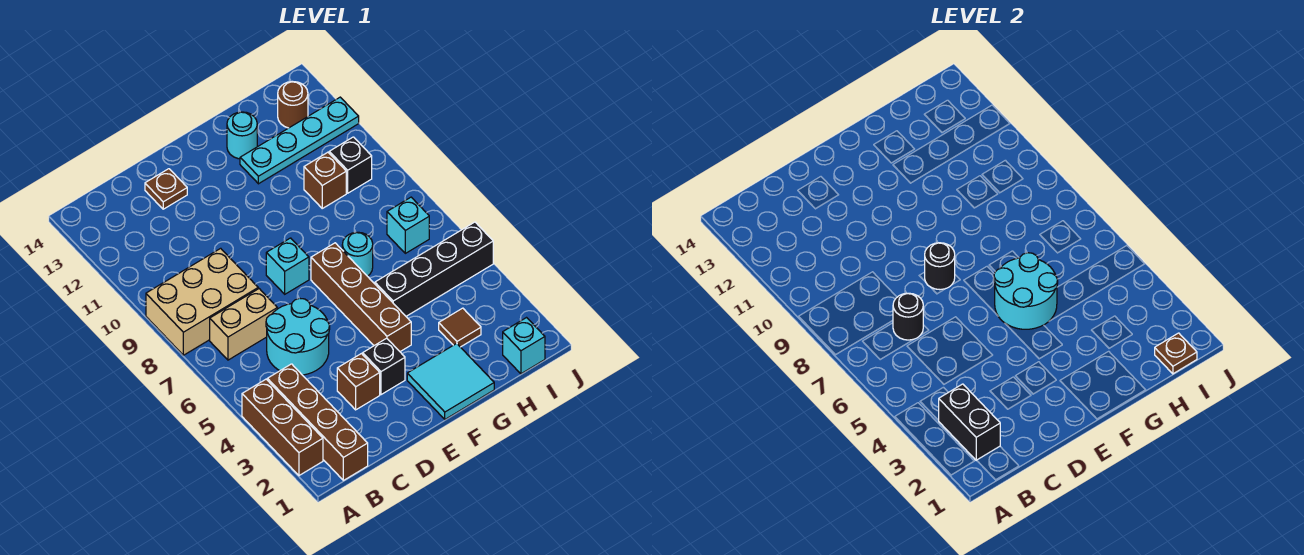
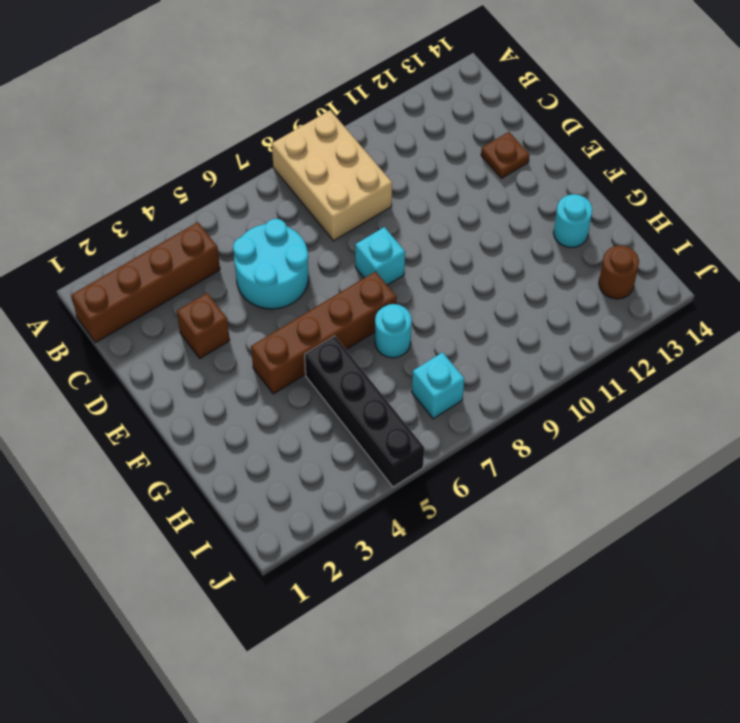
none -> brown 1x3 brick [242,379,323,475]
none -> tan 1x2 brick [210,289,277,360]
none -> black 1x1 brick [363,338,405,395]

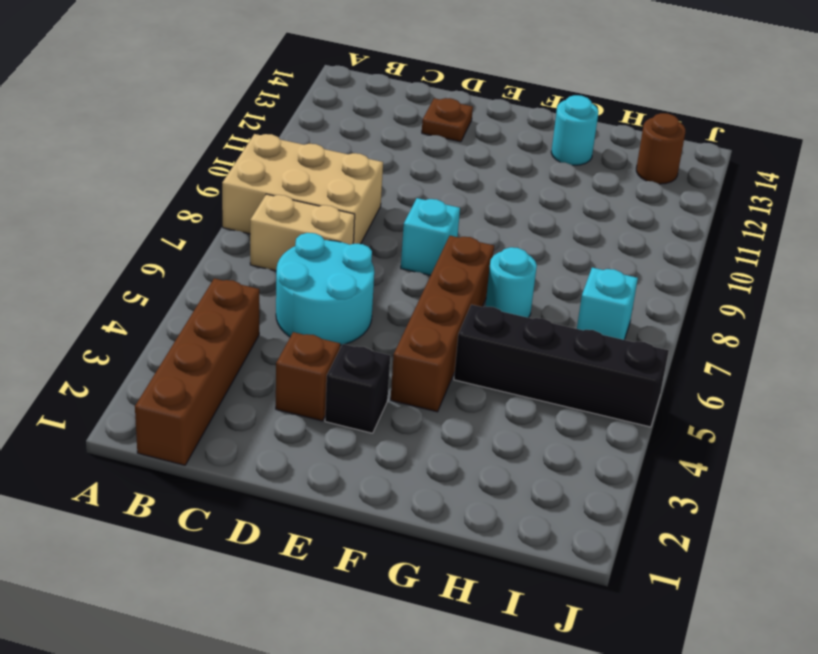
none -> brown 1x3 brick [242,379,323,475]
none -> cyan 2x2 tile [407,343,494,419]
none -> cyan 1x4 plate [240,97,359,184]

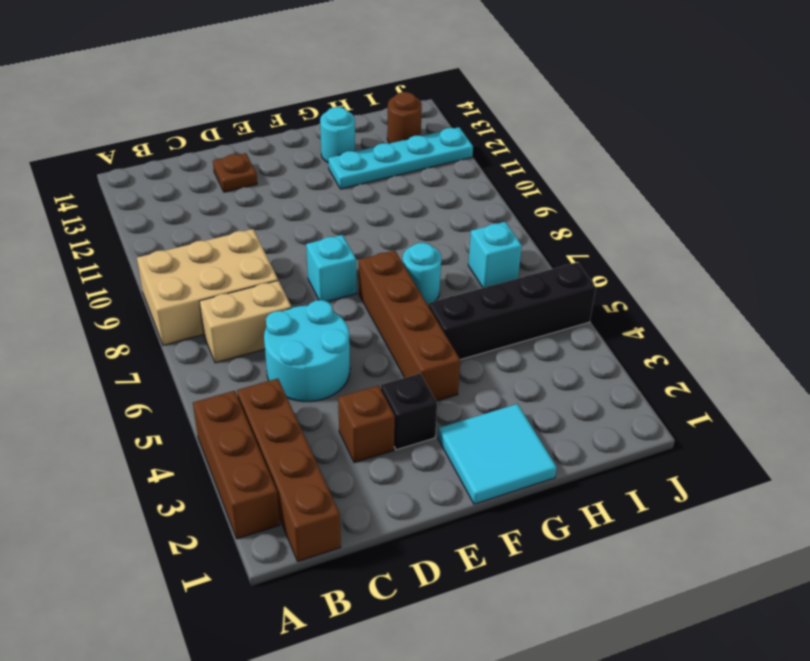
none -> brown 1x1 tile [439,308,481,347]
none -> brown 1x1 brick [304,152,346,208]
none -> cyan 1x1 brick [503,318,545,374]

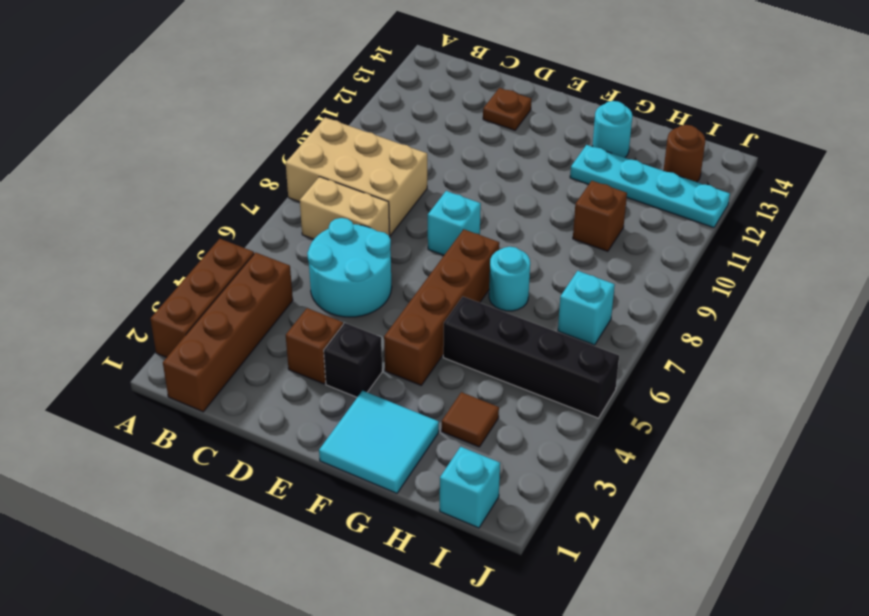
none -> black 1x1 brick [329,137,372,193]
none -> black 1x2 brick [938,384,1000,460]
none -> black 1x1 round brick [893,293,923,340]

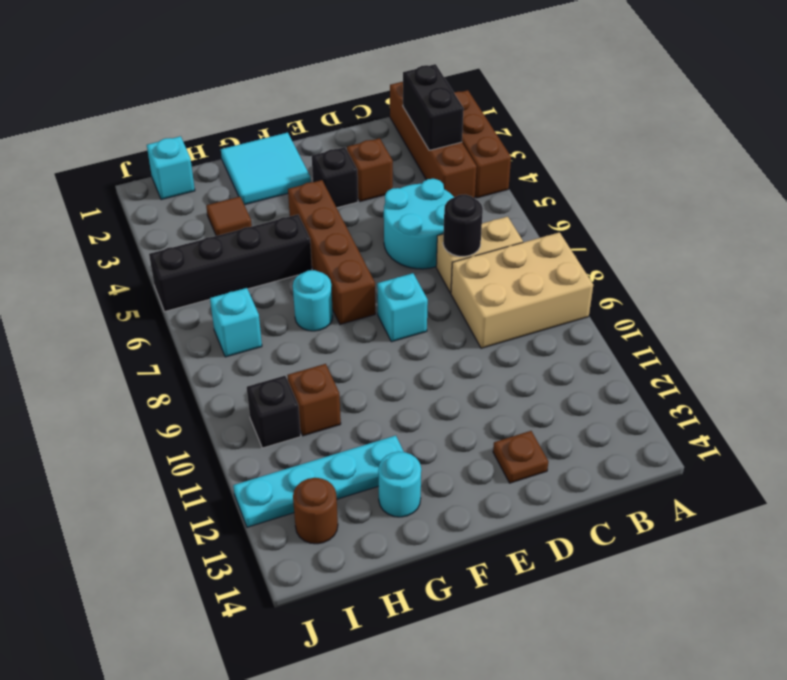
none -> black 1x1 round brick [925,243,955,290]
none -> cyan 2x2 round brick [994,253,1058,329]
none -> brown 1x1 plate [1155,333,1197,374]

